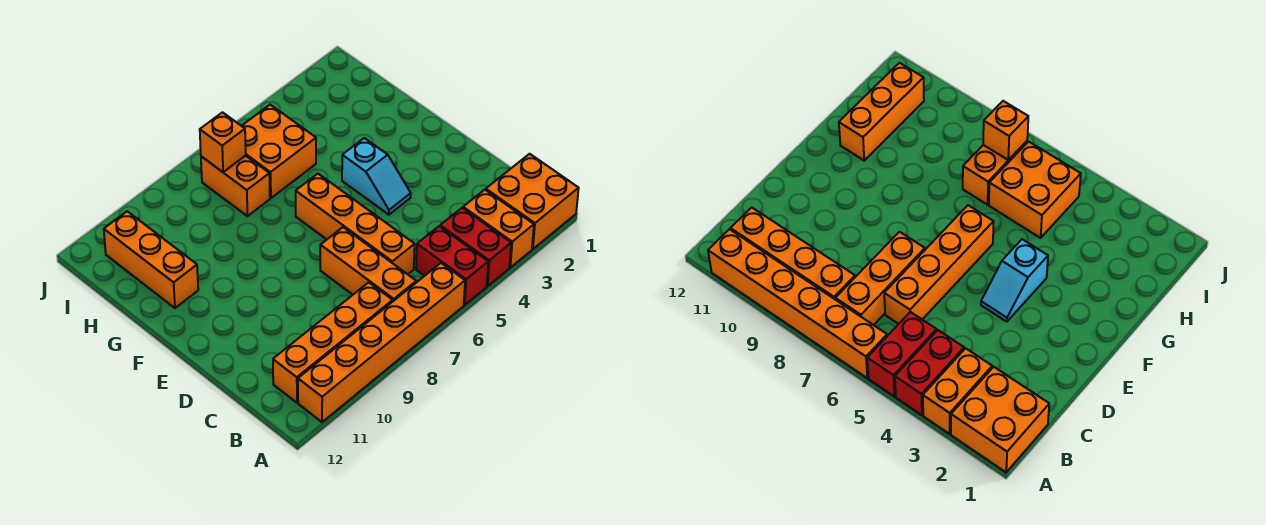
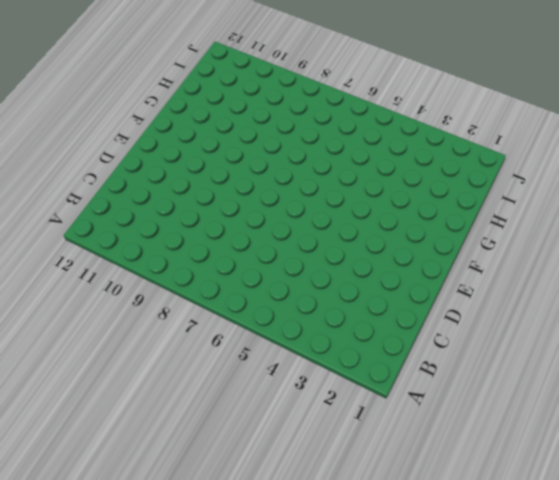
none -> orange 2x2 brick [486,154,579,249]
none -> orange 1x2 brick [463,190,534,267]
none -> red 1x2 brick [440,208,511,286]

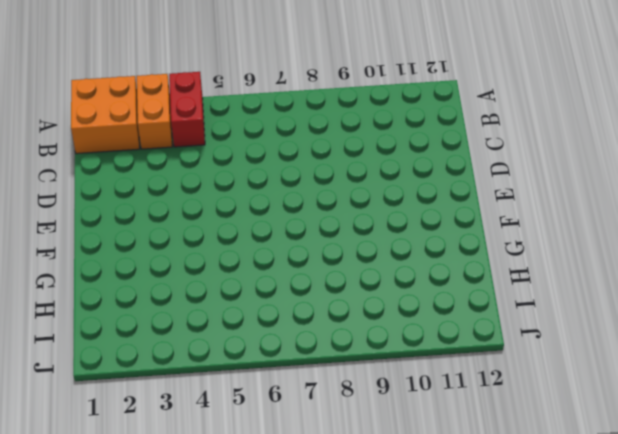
none -> red 1x2 brick [416,226,488,305]
none -> orange 1x6 brick [298,263,465,422]
none -> orange 1x3 brick [320,227,416,301]

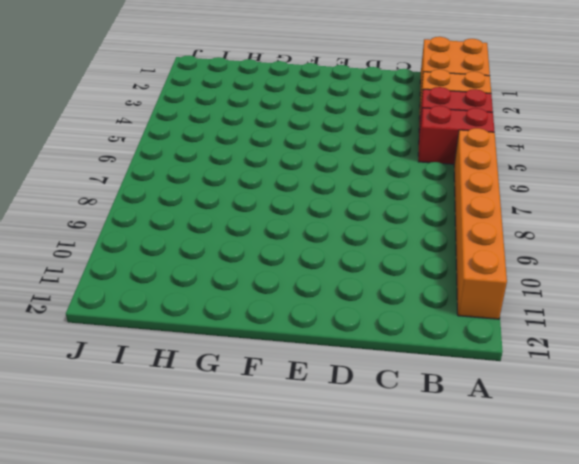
none -> orange 1x3 brick [320,227,416,301]
none -> orange 1x4 brick [273,282,393,403]
none -> orange 1x4 brick [296,174,415,274]

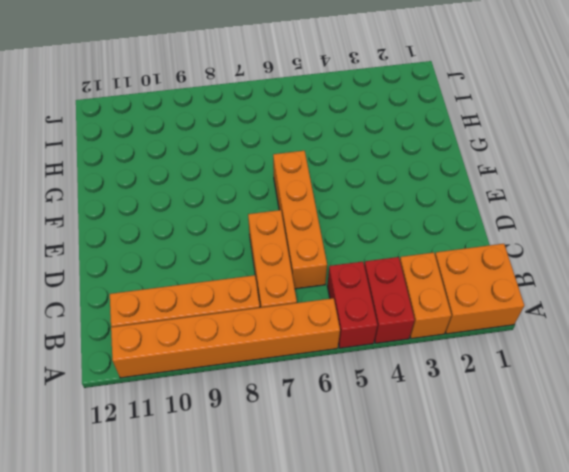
none -> cyan 1x2 slope [342,138,411,215]
none -> orange 1x3 brick [104,211,198,308]
none -> orange 2x2 brick [242,105,316,198]

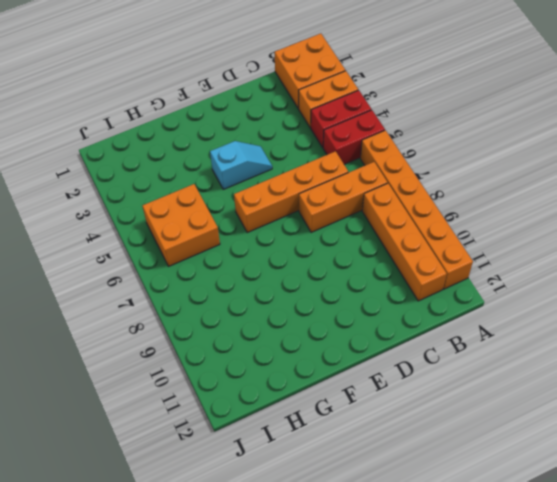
none -> orange 1x3 brick [104,211,198,308]
none -> orange 1x2 brick [201,156,270,216]
none -> orange 1x1 brick [200,112,246,172]

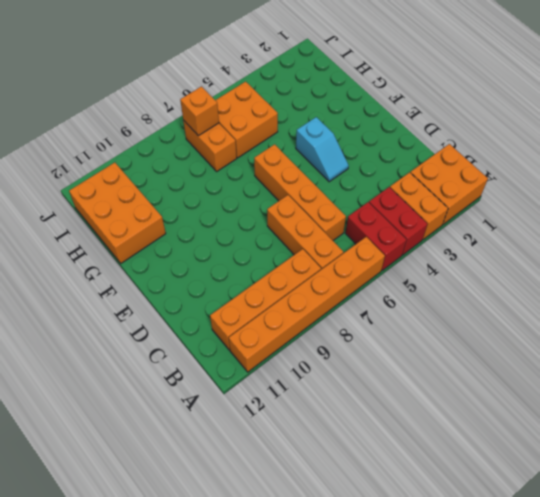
orange 2x3 brick [69,162,166,263] -> orange 1x3 brick [104,211,198,308]

